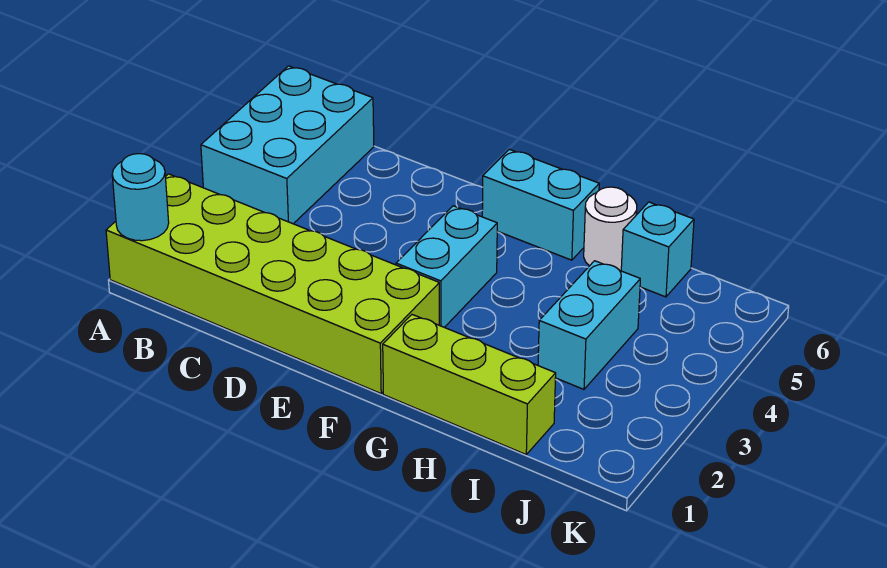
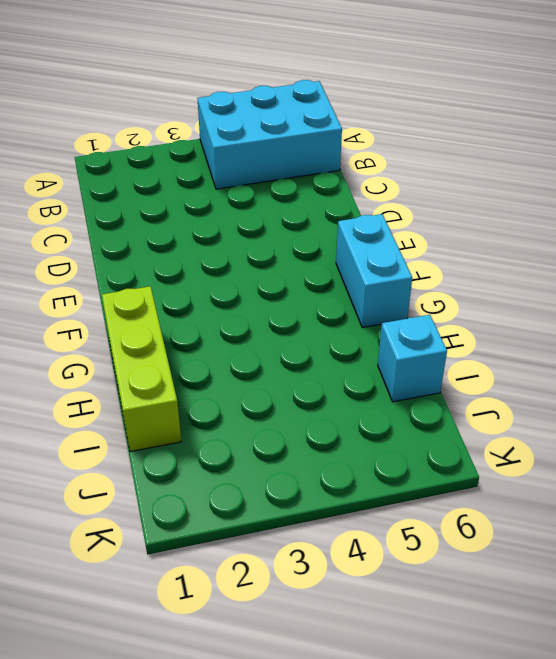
none -> lime 2x6 brick [106,174,439,393]
none -> cyan 1x2 brick [396,206,497,327]

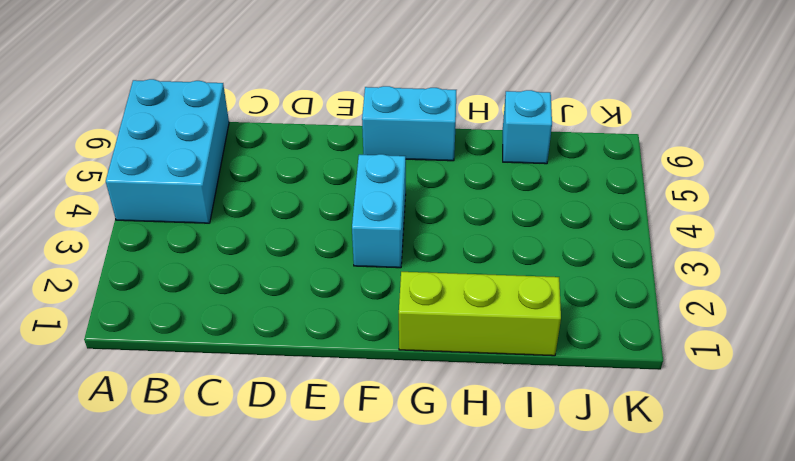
none -> lime 2x6 brick [106,174,439,393]
none -> white 1x1 round brick [584,187,637,271]

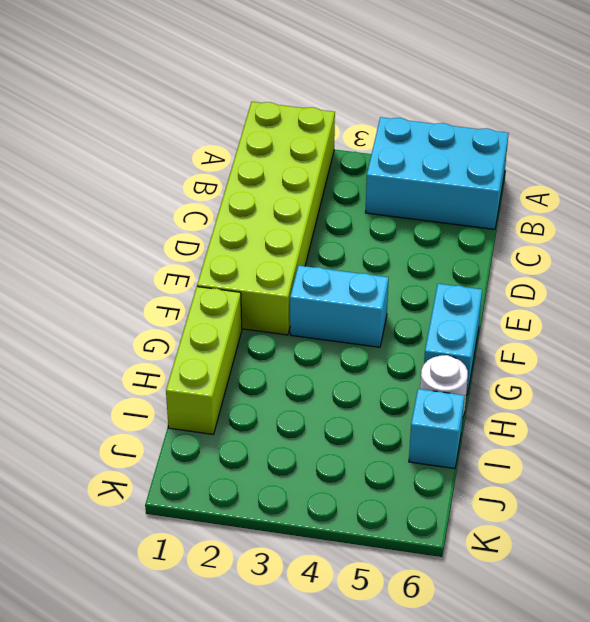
none -> cyan 1x2 brick [538,261,640,389]
none -> cyan 1x1 round brick [112,154,169,241]

